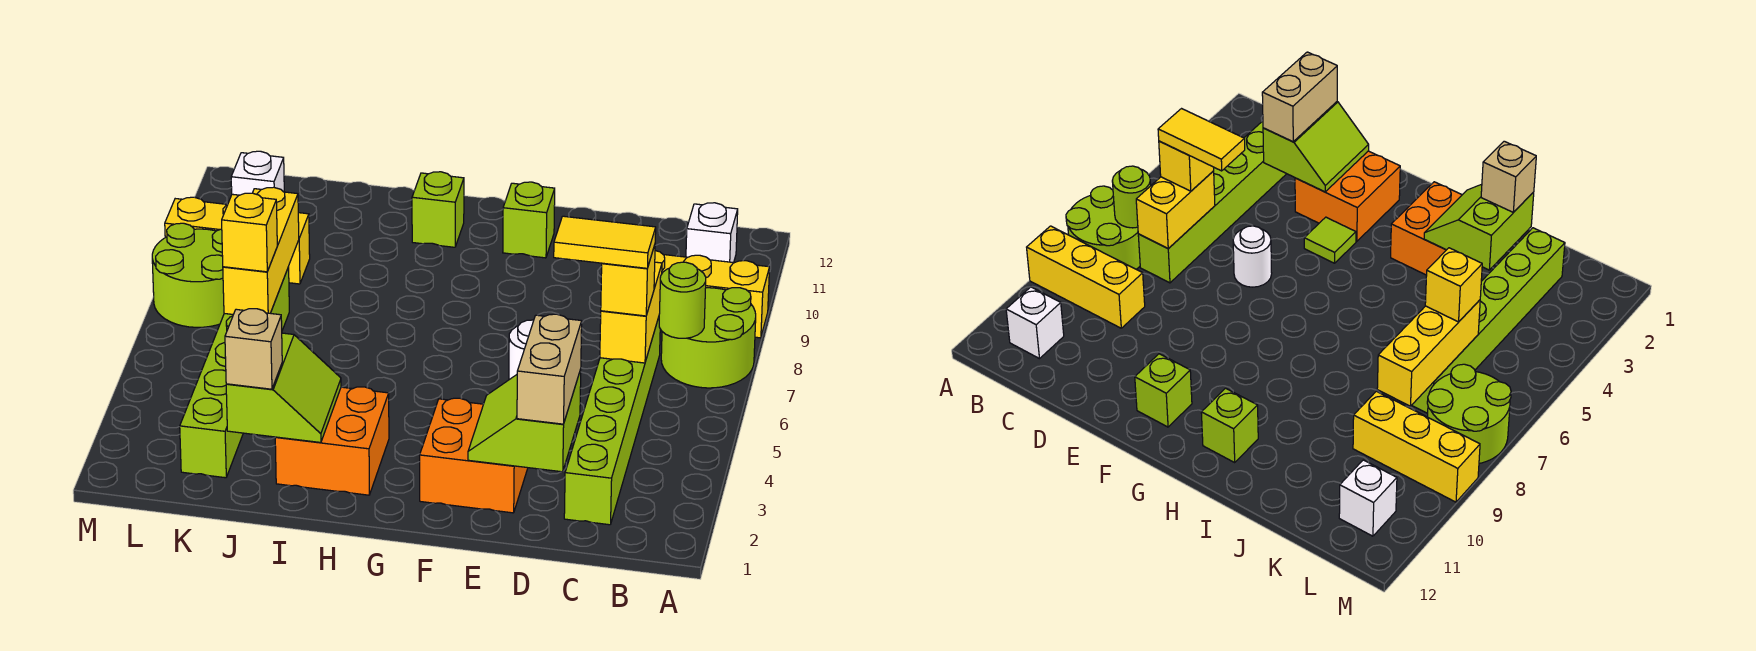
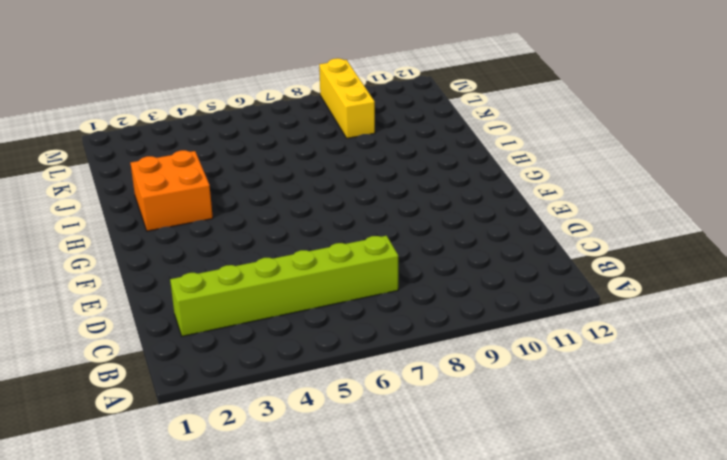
none -> lime 2x2 round brick [661,288,756,388]
none -> yellow 1x3 brick [655,251,770,338]
none -> white 1x1 brick [686,203,738,263]

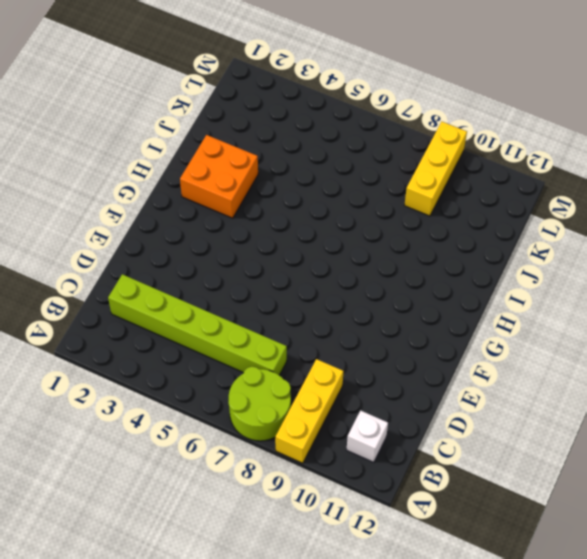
none -> orange 2x2 brick [420,398,528,513]
none -> white 1x1 round brick [509,320,534,380]
none -> lime 1x1 tile [1304,217,1356,263]

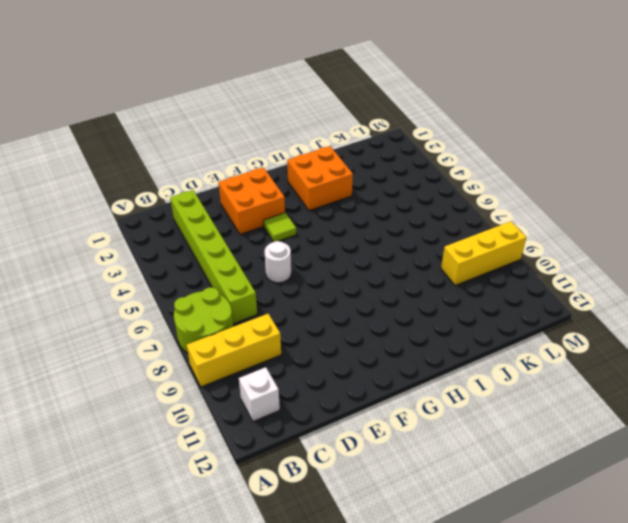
none -> lime 1x1 brick [503,182,555,258]
none -> lime 1x1 brick [412,172,464,247]
none -> lime 1x6 brick [180,267,289,478]

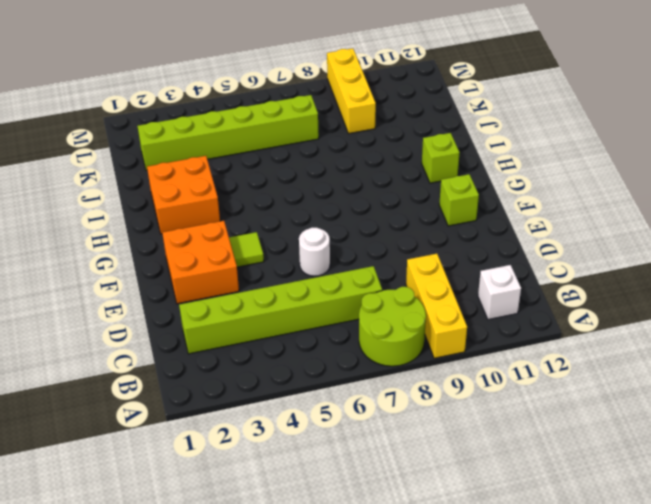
none -> lime 2x2 round brick [152,223,224,327]
none -> white 1x1 brick [231,151,284,195]
none -> lime 1x1 round brick [659,262,706,338]

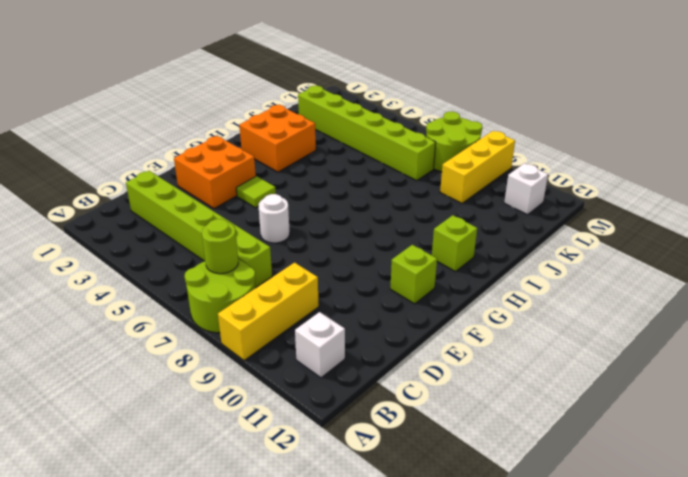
none -> yellow 1x2 brick [600,262,662,363]
none -> lime 2x2 slope [468,370,581,472]
none -> lime 2x2 slope [226,333,341,442]

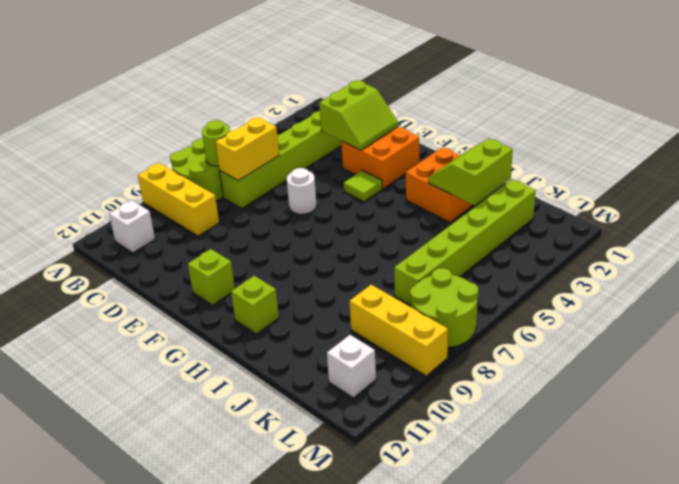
none -> yellow 1x3 brick [223,187,299,315]
none -> yellow 1x1 brick [601,245,655,316]
none -> tan 1x2 brick [517,314,582,424]

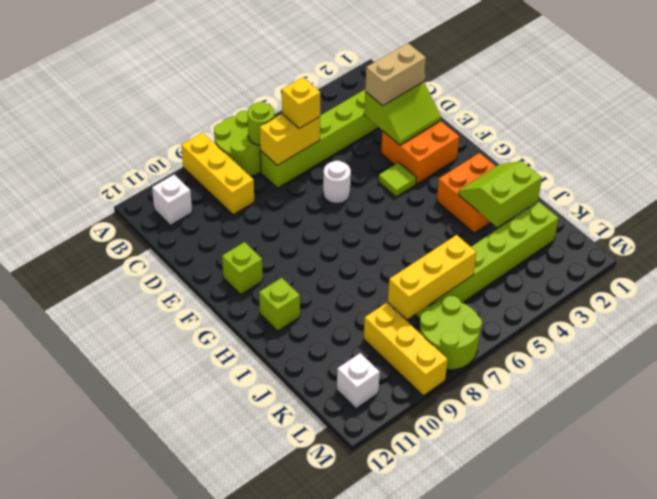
none -> tan 1x1 brick [225,309,282,389]
none -> yellow 1x1 brick [222,193,277,272]
none -> yellow 1x2 tile [554,216,656,268]

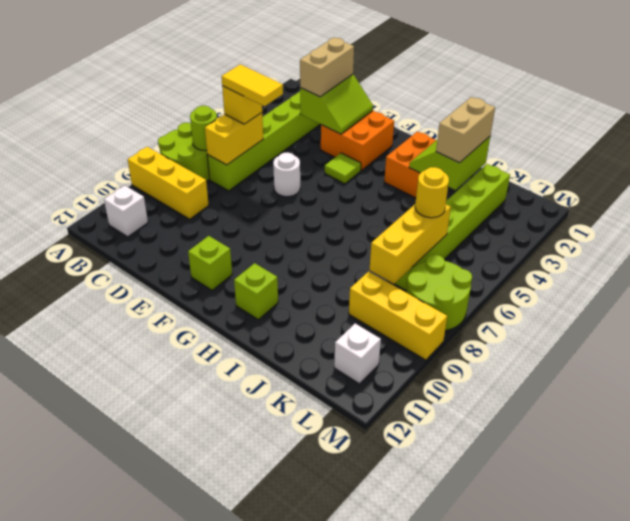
tan 1x2 brick [436,97,495,163] -> tan 1x1 brick [225,309,282,389]
yellow 1x1 round brick [415,167,449,218] -> yellow 1x1 brick [222,193,277,272]

